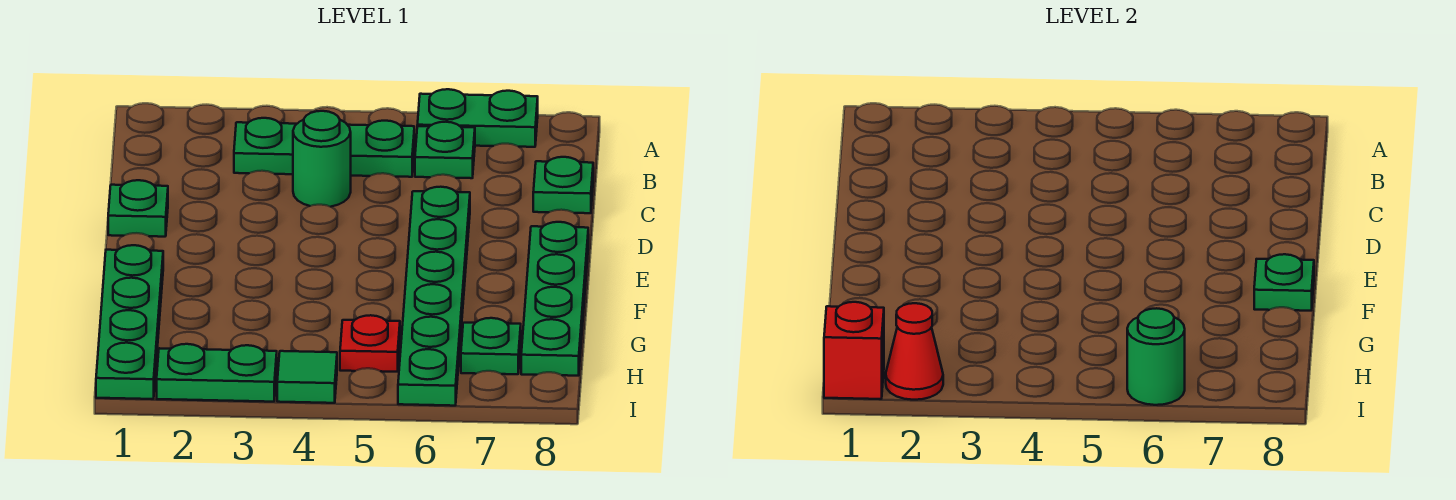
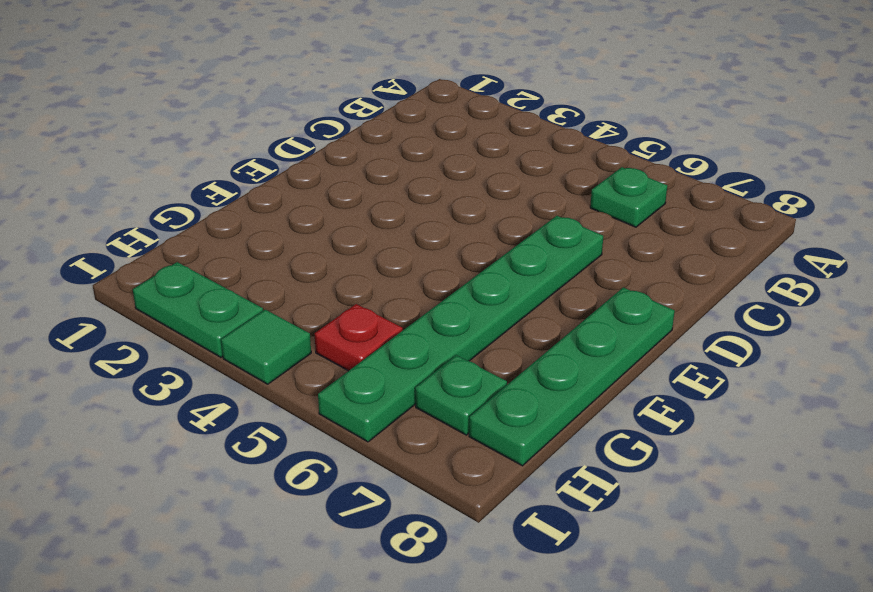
none -> green 1x2 plate [417,89,538,147]
none -> green 1x3 plate [234,118,414,177]
none -> green 1x1 round brick [293,111,351,207]

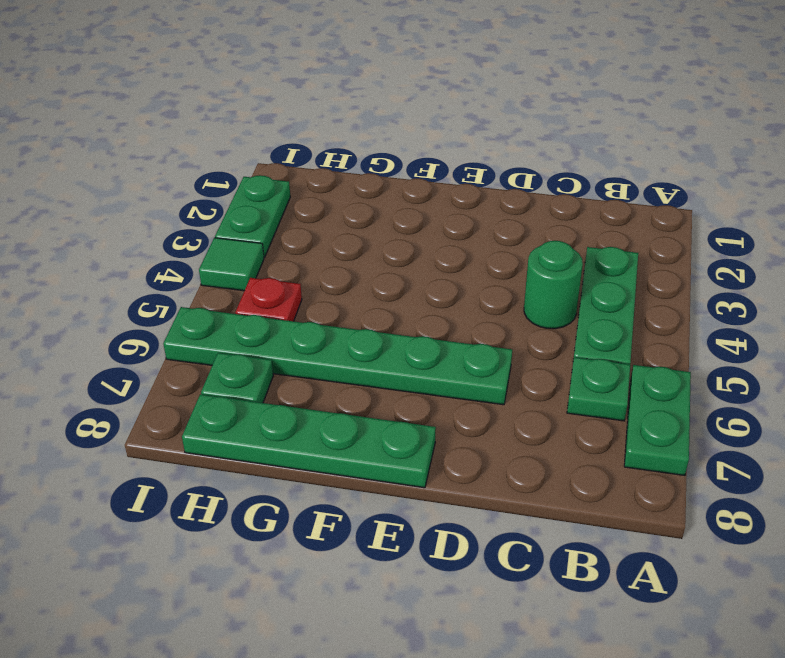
none -> green 1x1 plate [533,157,593,213]
none -> green 1x1 plate [108,180,168,237]
none -> green 1x4 plate [96,245,163,399]

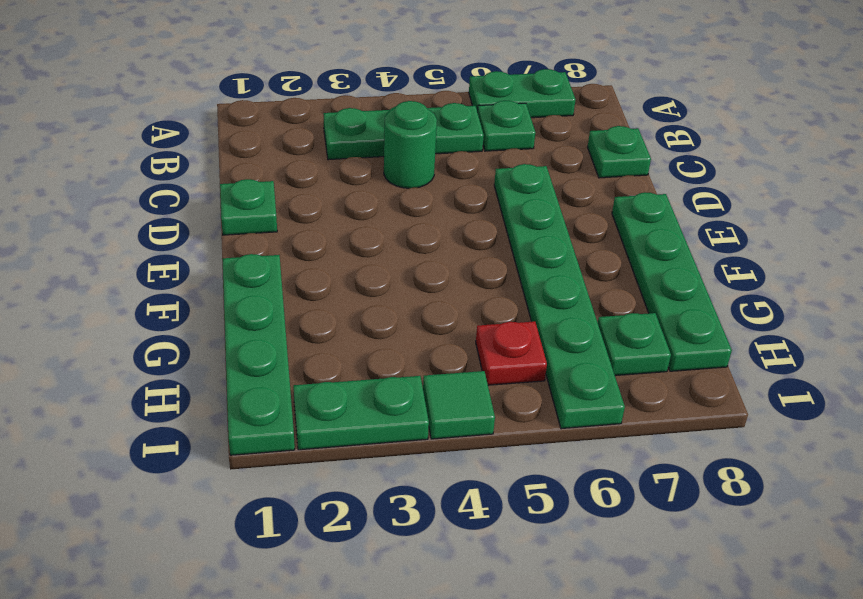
none -> green 1x1 plate [1254,254,1314,311]
none -> red 1x1 brick [824,302,884,399]
none -> red 1x1 cone [886,303,943,400]

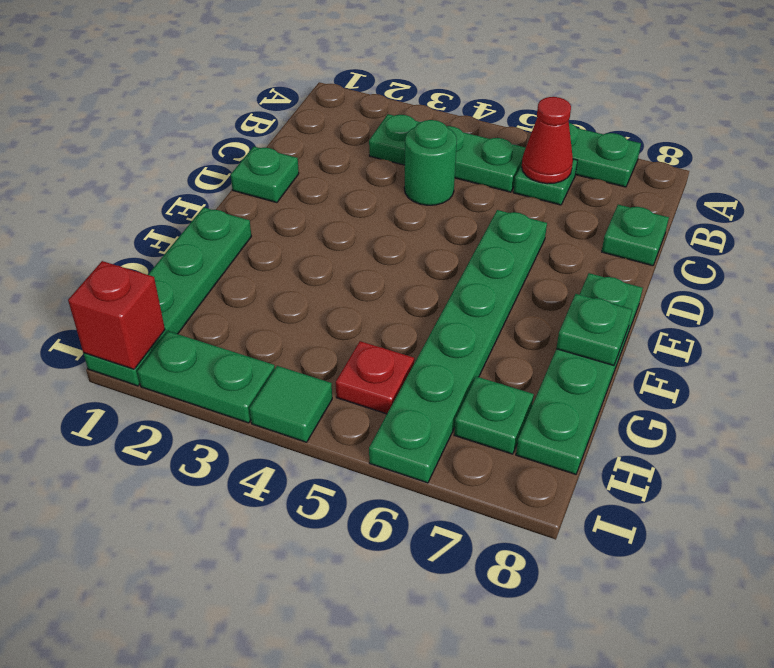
red 1x1 cone [522,97,573,184] -> red 1x1 cone moved to [886,303,943,400]
none -> green 1x1 round brick [1127,308,1185,405]

